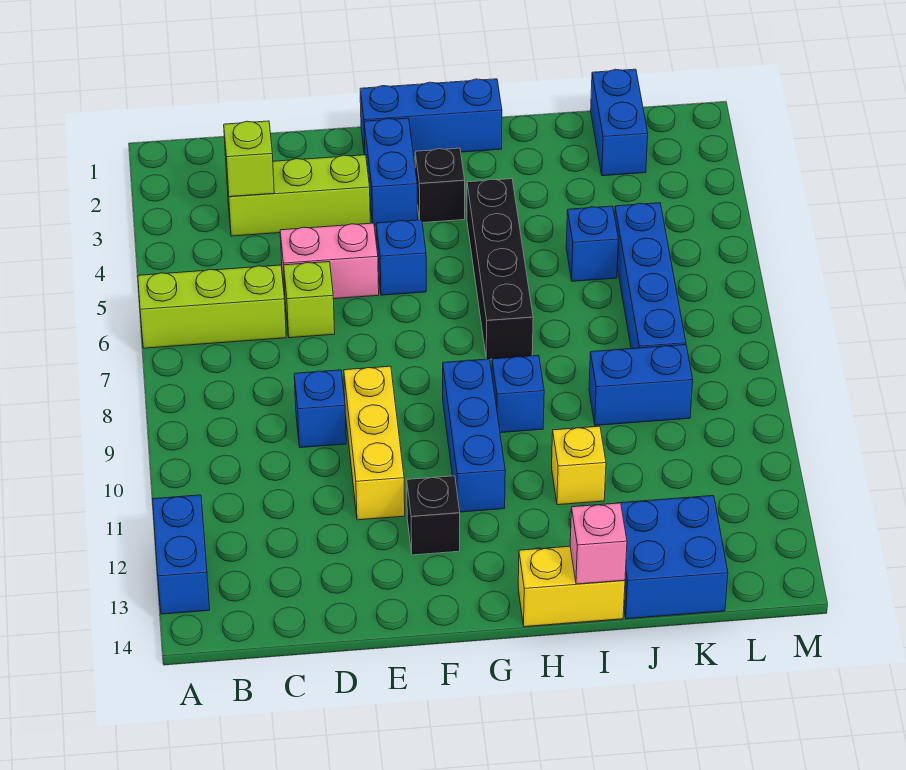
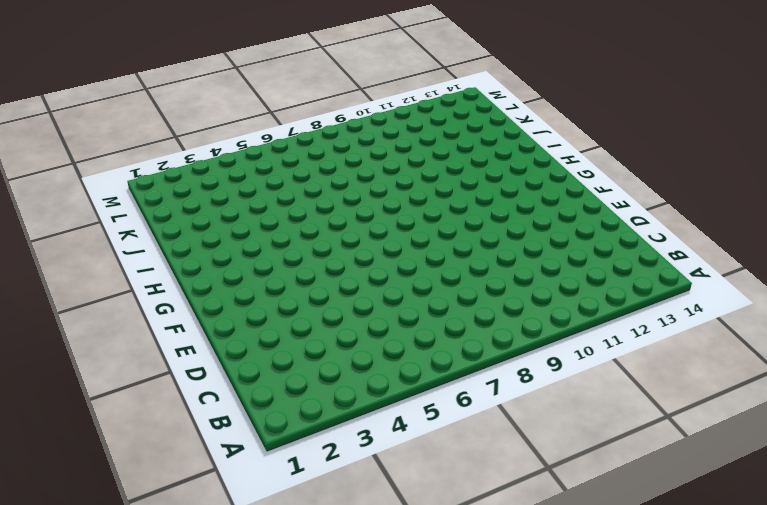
none -> lime 1x3 brick [138,265,286,348]
none -> blue 1x2 brick [153,495,210,614]
none -> lime 1x3 brick [226,155,370,236]

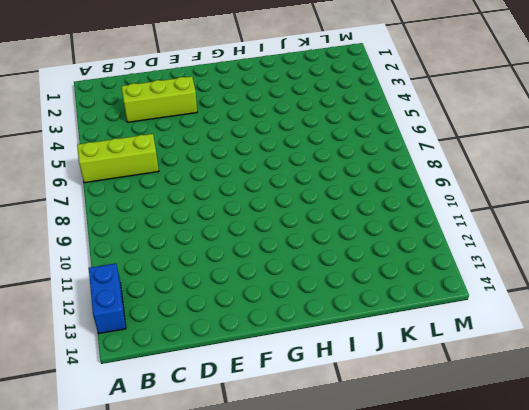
none -> pink 1x2 brick [280,223,379,299]
none -> lime 1x1 brick [284,262,335,338]
none -> blue 1x1 brick [294,370,346,448]

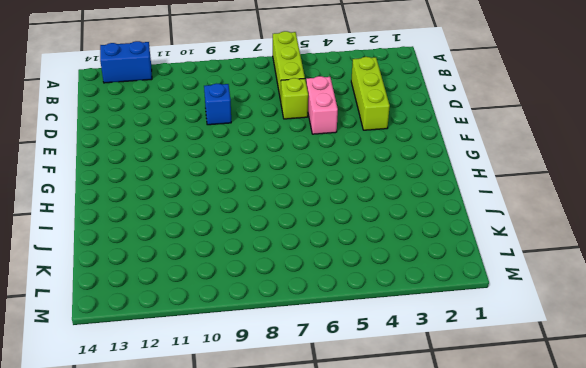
none -> yellow 1x3 brick [344,366,405,520]
none -> blue 1x3 brick [360,79,502,155]
none -> blue 1x2 brick [364,118,418,226]

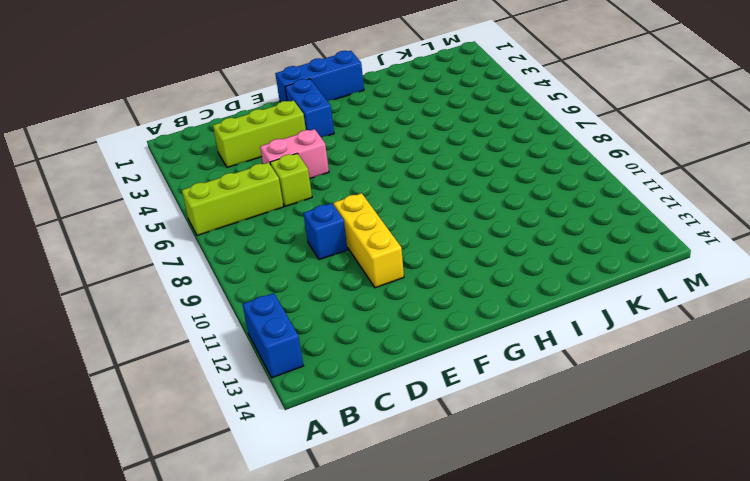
none -> blue 1x1 brick [376,220,426,295]
none -> black 1x1 brick [407,476,460,555]
none -> black 1x1 brick [415,148,465,223]

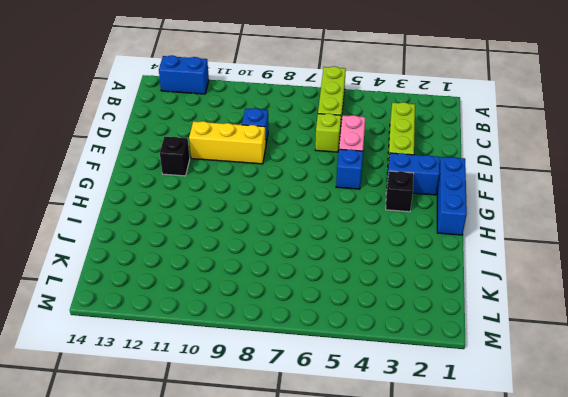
none -> blue 1x3 brick [443,359,505,512]
none -> black 1x4 brick [467,179,533,359]
none -> blue 1x1 brick [492,355,544,433]

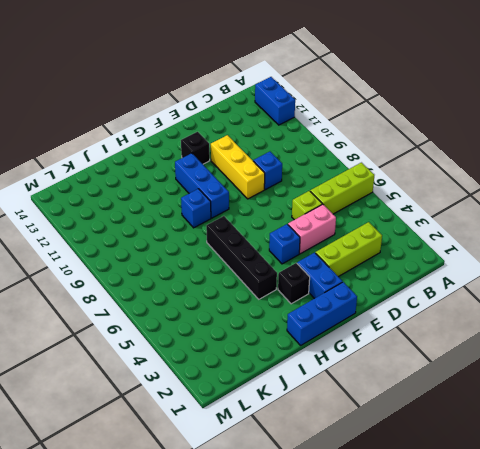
none -> yellow 1x2 brick [518,546,625,627]
none -> yellow 1x1 brick [552,426,606,505]
none -> blue 1x1 brick [566,206,619,281]

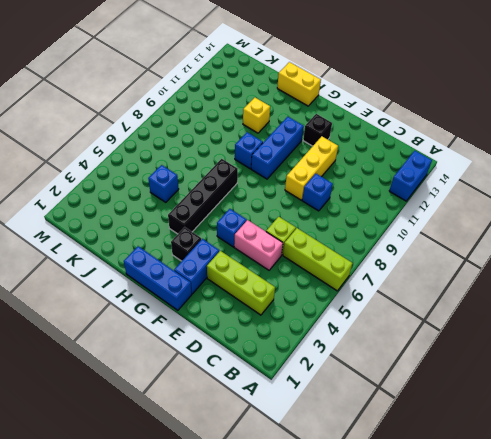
none -> blue 1x2 brick [589,345,693,425]
none -> blue 2x2 brick [621,496,728,619]
none -> blue 1x2 brick [591,69,648,176]

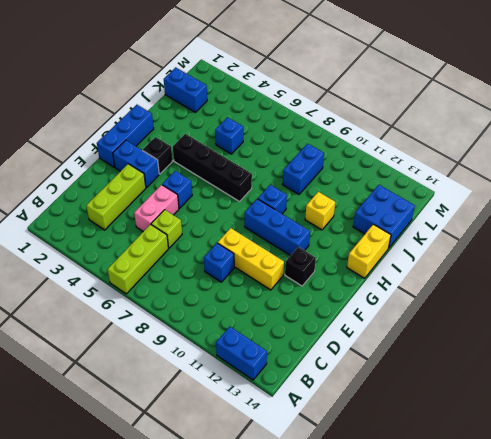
none -> blue 1x4 brick [615,203,686,349]
none -> lime 1x1 brick [224,121,274,197]
none -> pink 1x1 brick [570,503,627,584]

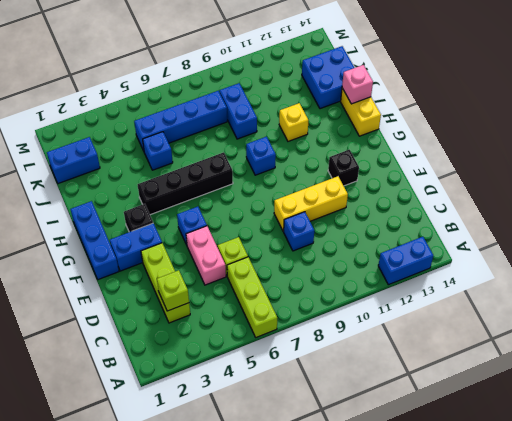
none -> blue 1x3 brick [443,359,505,512]

